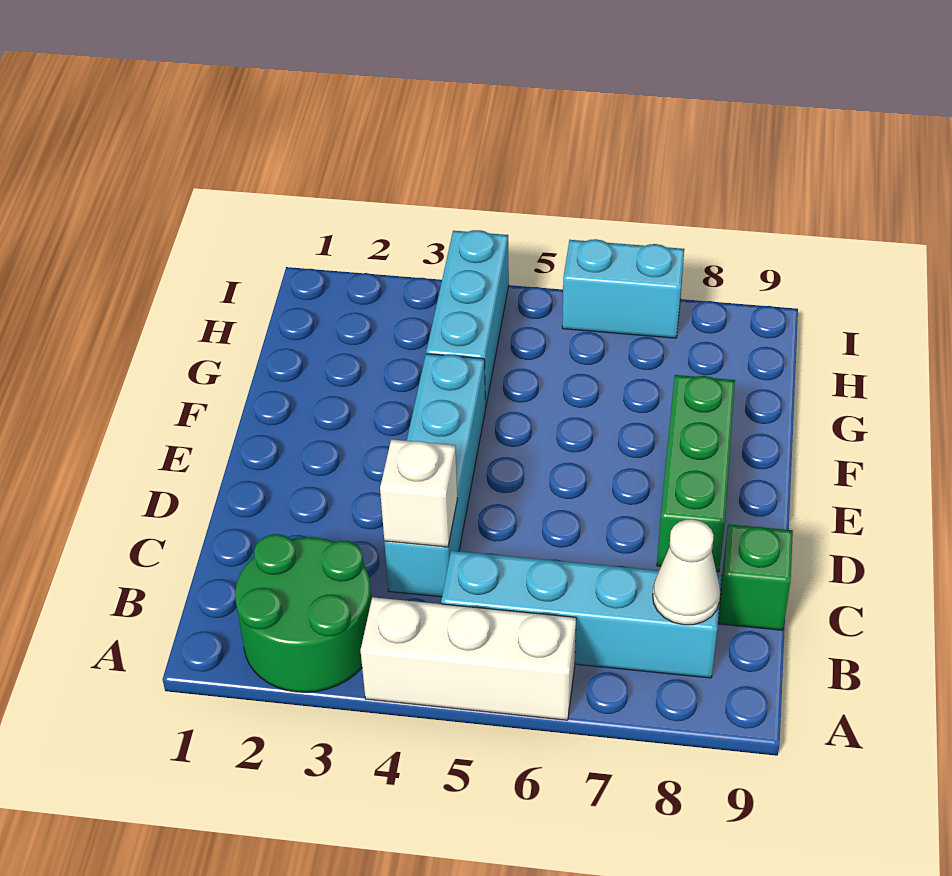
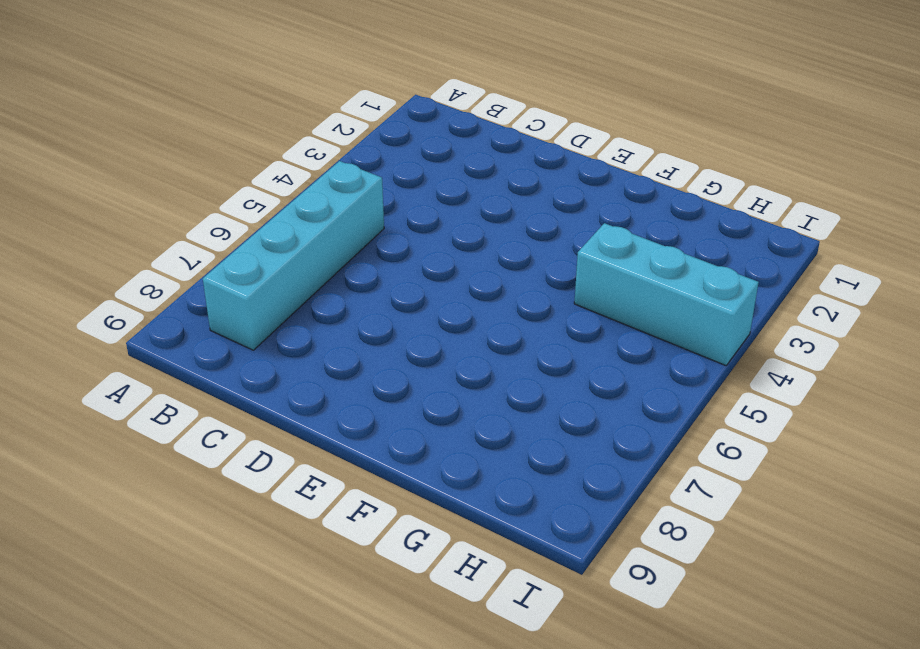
none -> green 2x2 round brick [235,534,371,692]
none -> white 1x3 brick [361,597,576,720]

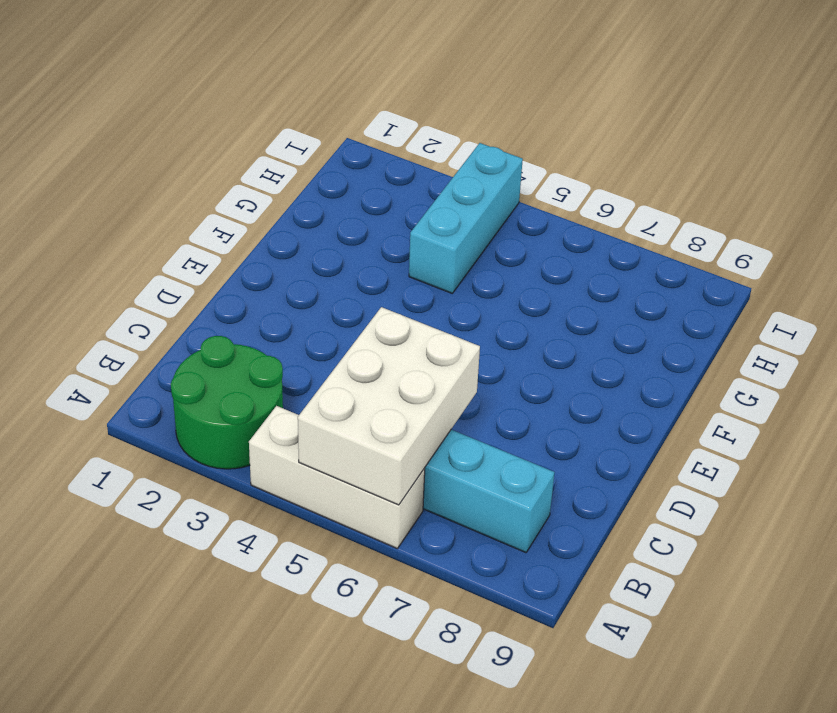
white 2x3 brick [298,307,480,505] -> none
none -> cyan 1x4 brick [384,354,486,597]
none -> green 1x1 brick [719,524,793,630]

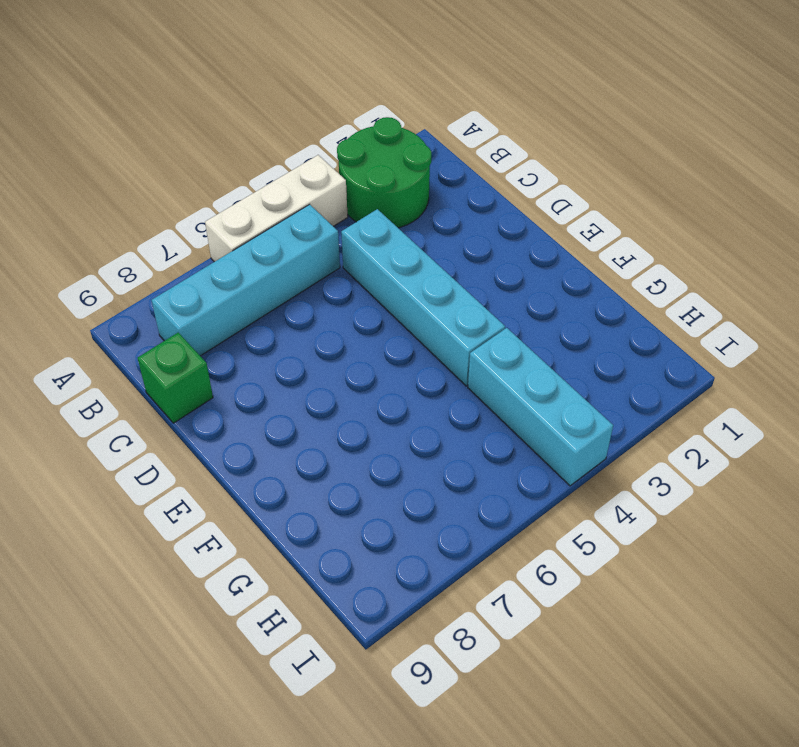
none -> green 1x3 brick [657,375,735,572]
none -> cyan 1x2 brick [562,239,684,338]

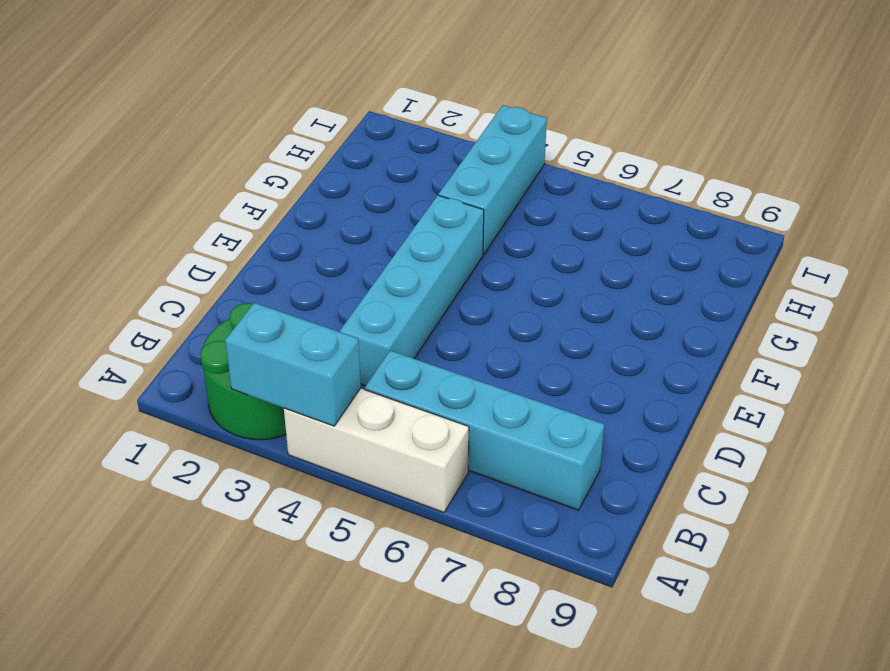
cyan 1x2 brick [225,303,361,426] -> cyan 1x2 brick moved to [562,239,684,338]
none -> green 1x1 brick [719,524,793,630]
none -> green 1x3 brick [657,375,735,572]

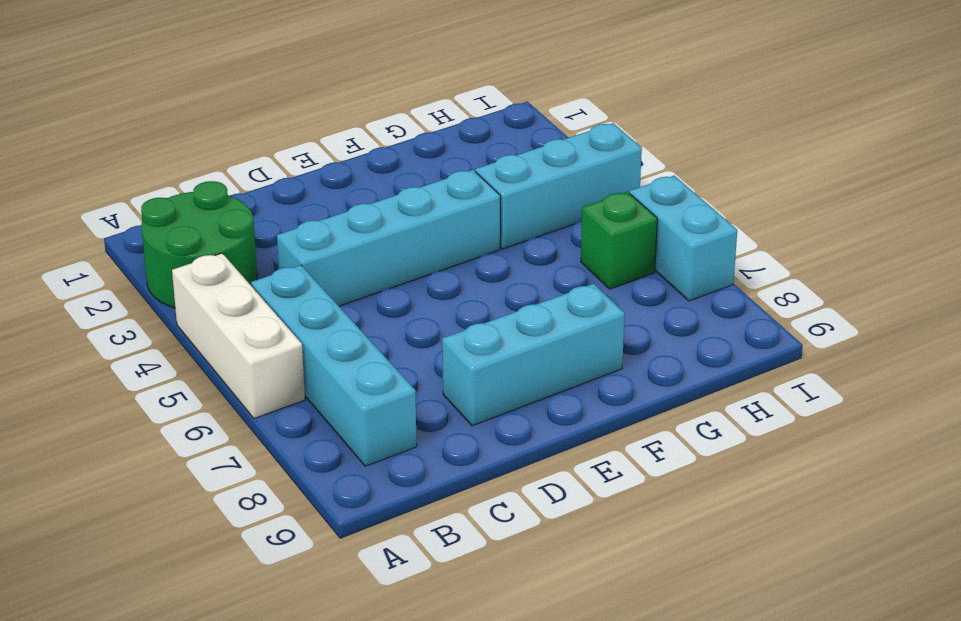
cyan 1x3 brick [442,284,625,426] -> green 1x3 brick [657,375,735,572]
green 1x1 brick [581,192,657,289] -> green 1x1 brick moved to [719,524,793,630]
none -> white 1x1 cone [653,519,720,625]
none -> white 1x1 brick [380,439,457,547]

